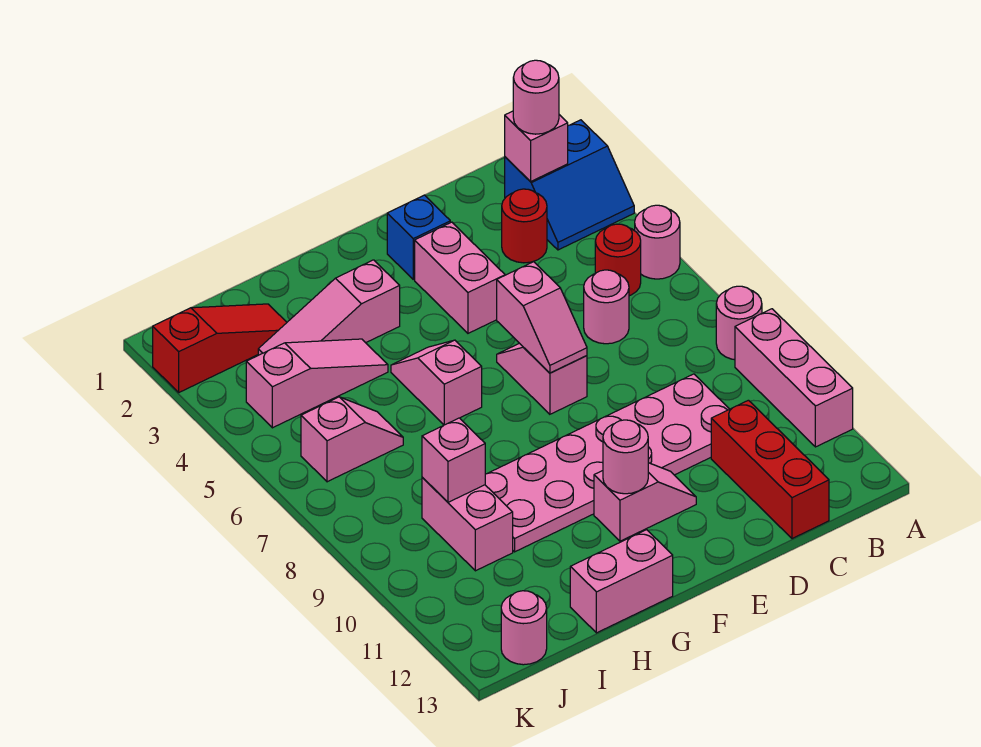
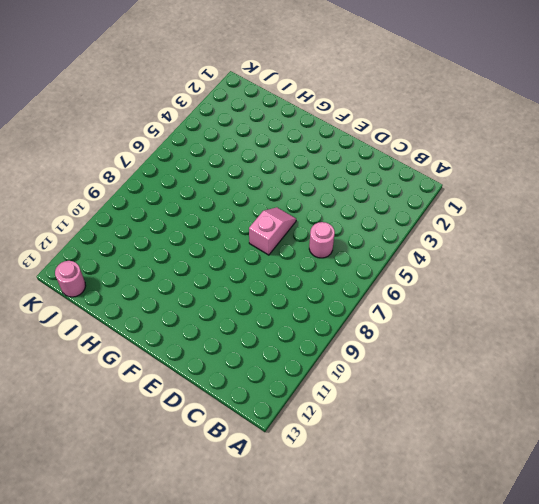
none -> blue 2x2 slope [505,120,634,250]
none -> pink 1x1 round brick [635,205,680,279]
none -> pink 1x1 round brick [716,286,762,360]

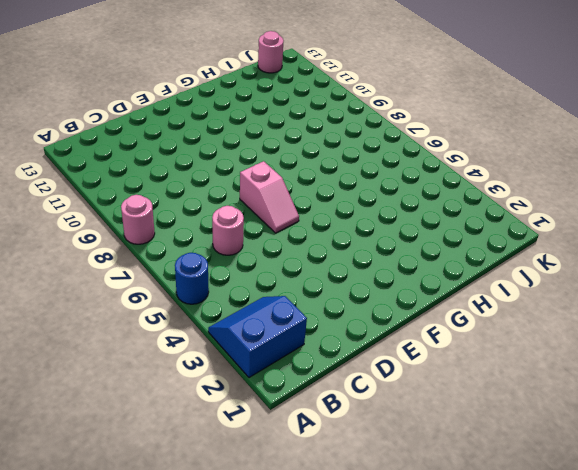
blue 1x1 round brick [175,253,209,304] -> pink 1x1 round brick [635,205,680,279]
none -> pink 1x3 brick [735,309,853,447]
none -> red 1x1 round brick [595,224,641,296]
none -> red 1x1 round brick [502,189,547,263]

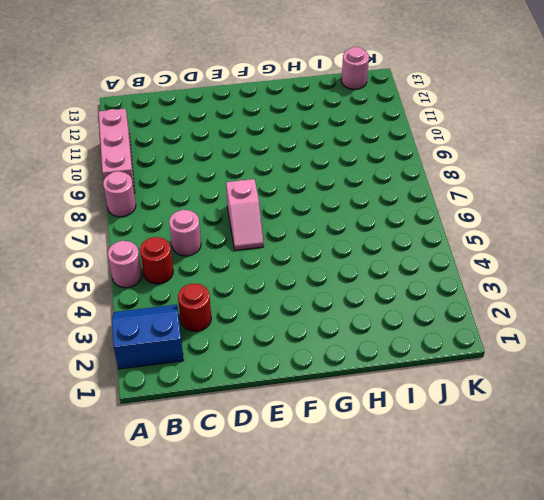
none -> pink 2x6 plate [485,374,729,552]
none -> red 1x3 brick [711,400,829,539]
none -> blue 1x1 brick [387,195,450,279]

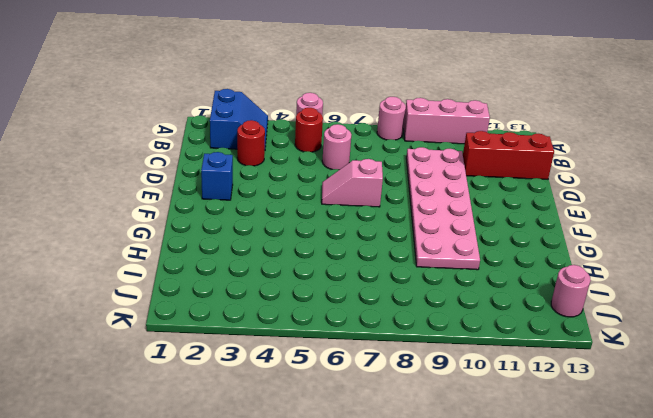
none -> pink 1x2 brick [415,222,505,333]
none -> pink 1x2 slope [594,463,696,541]
none -> pink 1x3 slope [258,260,400,355]

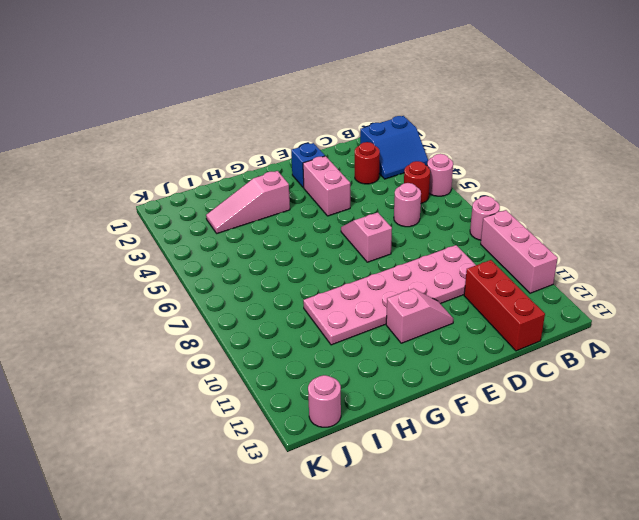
none -> pink 1x2 slope [391,340,482,425]
none -> pink 1x2 brick [570,530,673,633]
none -> pink 1x3 slope [246,339,388,428]

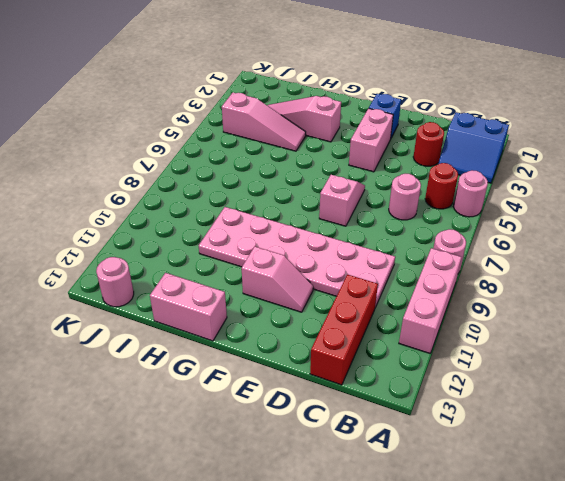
none -> pink 1x2 slope [391,340,482,425]
none -> red 1x3 slope [153,304,287,392]
none -> pink 1x2 slope [301,397,403,482]

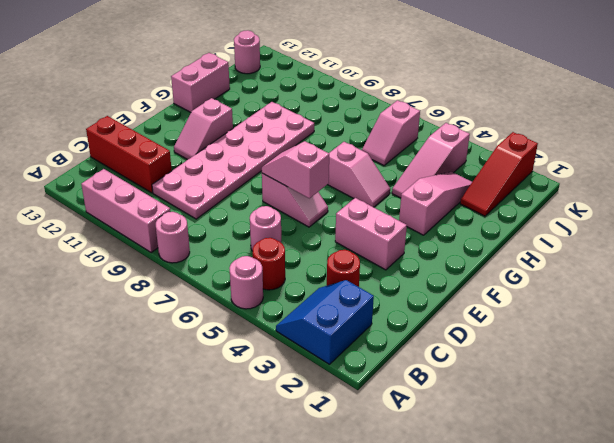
none -> blue 1x1 brick [387,195,450,279]
none -> pink 1x2 brick [422,478,513,571]
none -> pink 1x1 brick [505,111,568,182]

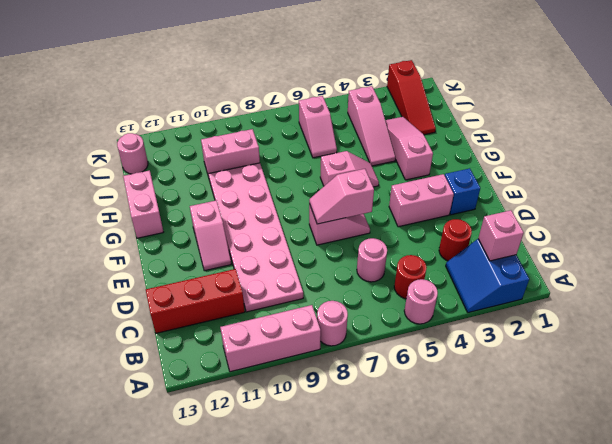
none -> pink 1x1 round brick [603,420,648,494]
none -> pink 1x1 brick [422,418,485,502]
none -> pink 1x1 round brick [513,60,559,134]

